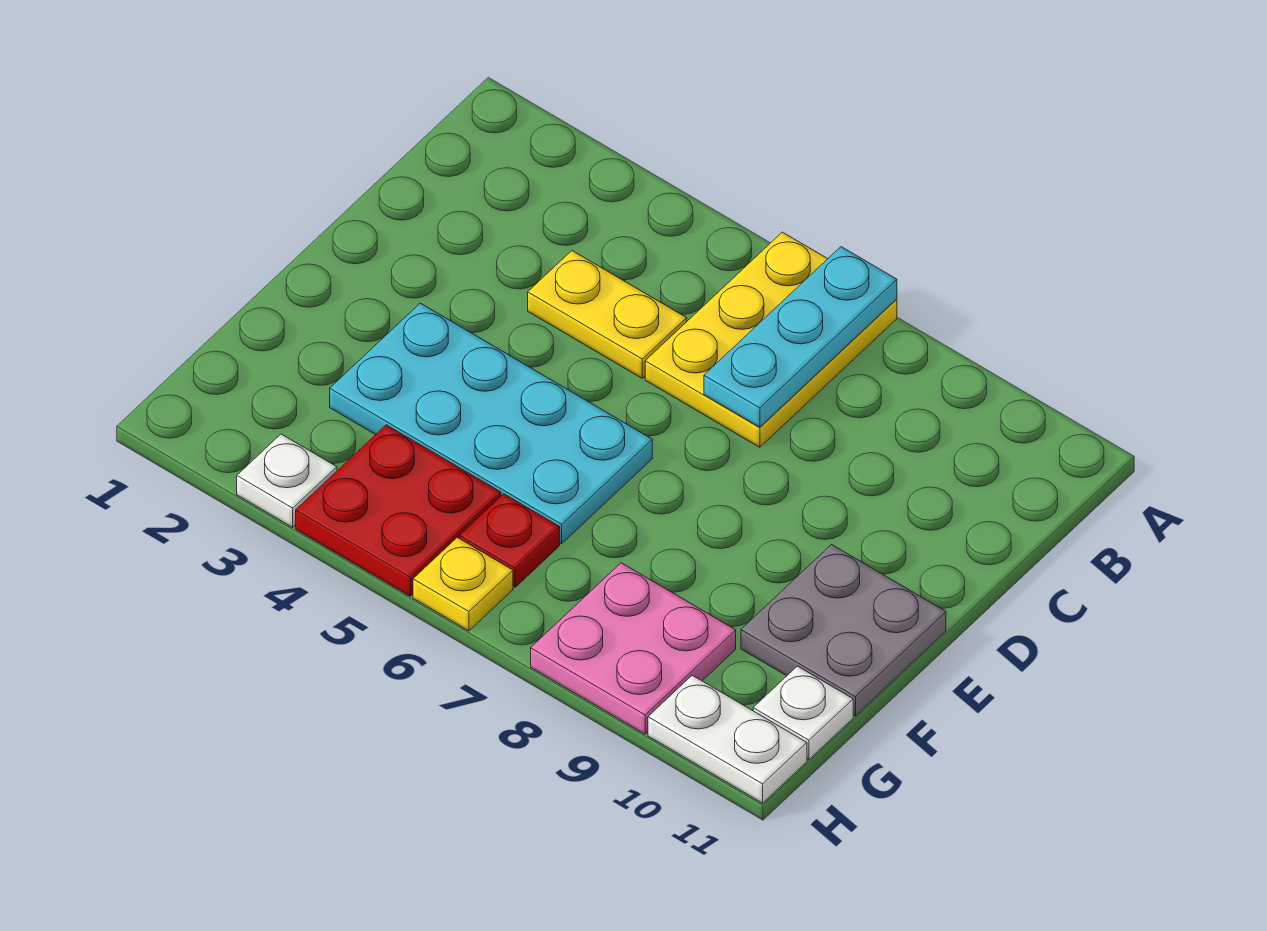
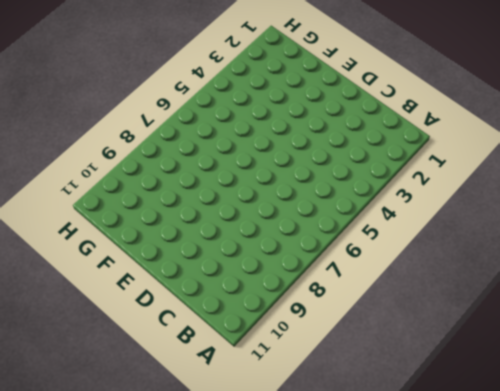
none -> yellow 2x3 plate [645,232,897,447]
none -> yellow 1x2 plate [528,251,687,378]
none -> cyan 2x4 plate [330,303,652,544]

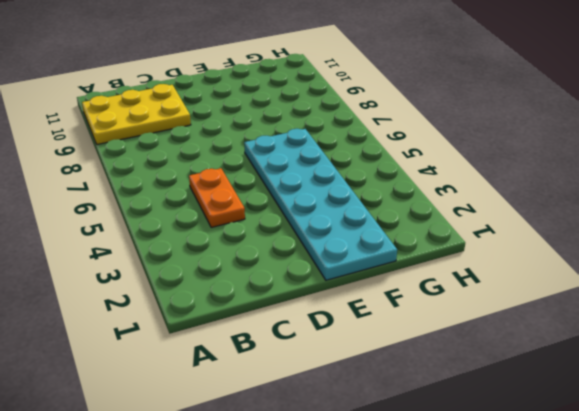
yellow 2x3 plate [82,84,191,145] -> yellow 2x3 plate moved to [645,232,897,447]
orange 1x2 plate [189,168,245,227] -> yellow 1x2 plate [528,251,687,378]
cyan 2x6 plate [244,129,397,280] -> cyan 2x4 plate [330,303,652,544]
none -> grey 2x2 plate [741,545,946,716]
none -> red 2x2 plate [296,425,501,596]
none -> red 1x1 plate [459,494,560,587]

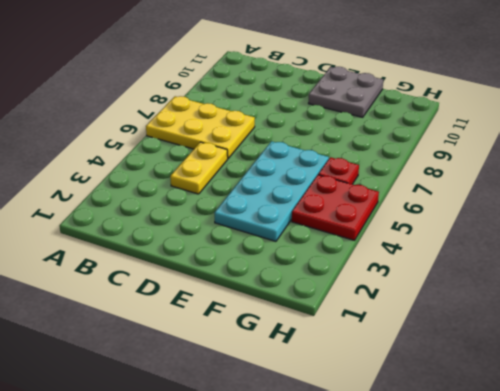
none -> pink 2x2 plate [531,563,736,734]
none -> white 1x1 plate [753,666,853,759]
none -> white 1x1 plate [237,434,337,527]

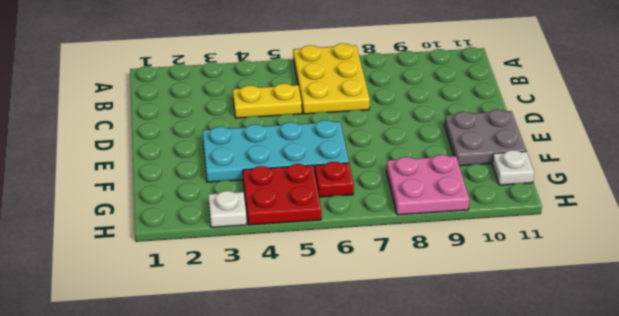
none -> yellow 1x1 plate [413,537,513,631]
none -> white 1x2 plate [648,675,807,803]
none -> cyan 1x3 plate [704,247,897,427]

